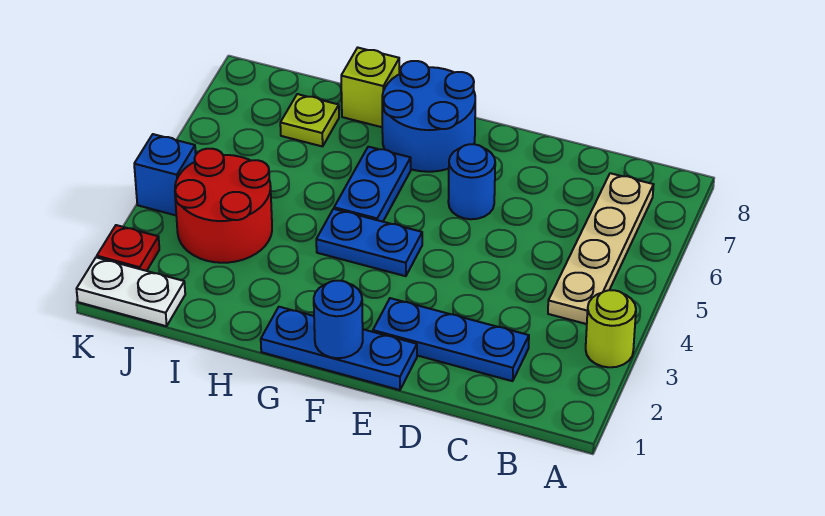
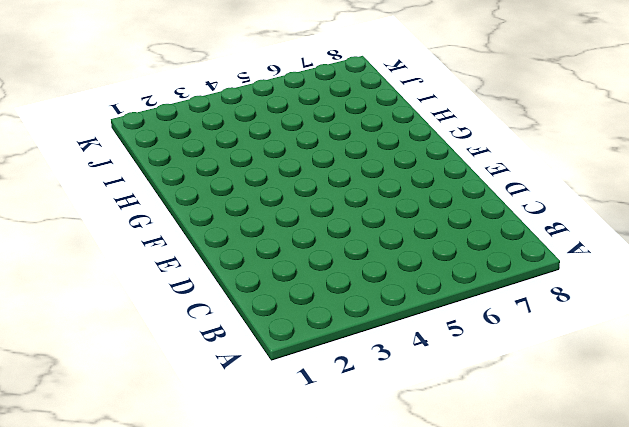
none -> lime 1x1 round brick [586,290,636,367]
none -> tan 1x4 plate [548,173,654,324]
none -> blue 1x3 plate [373,298,529,381]

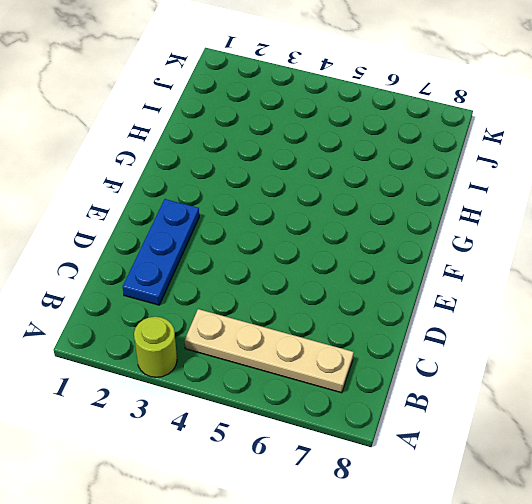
none -> blue 1x3 plate [261,307,417,390]
none -> blue 1x1 round brick [448,144,495,219]
none -> blue 1x2 plate [316,209,422,276]

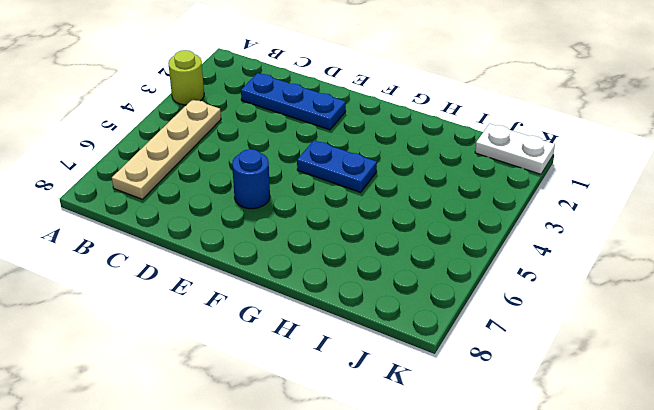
none -> blue 1x3 plate [261,307,417,390]
none -> blue 2x2 round brick [382,61,475,172]
none -> blue 1x2 plate [334,147,411,222]

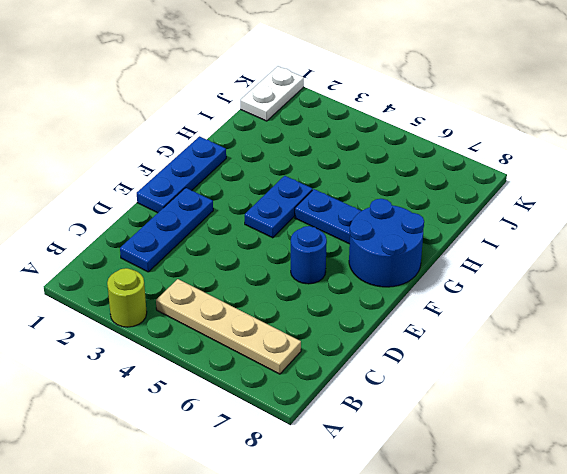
none -> lime 1x1 brick [341,48,399,127]
none -> red 2x2 round brick [175,149,272,263]
none -> lime 1x1 plate [280,94,339,146]

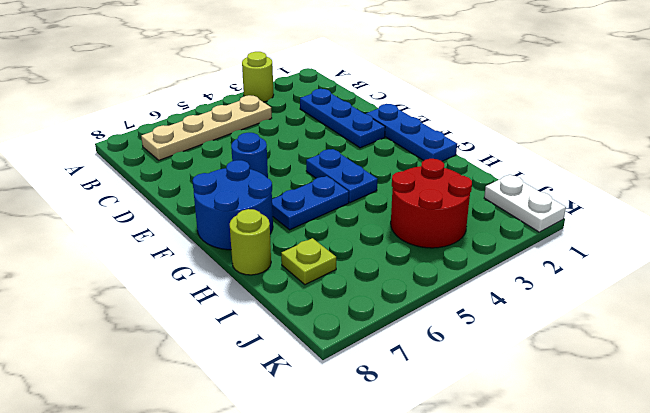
lime 1x1 round brick [230,209,271,275] -> lime 1x1 brick [341,48,399,127]
none -> red 1x1 plate [97,225,159,271]
none -> blue 1x1 brick [134,134,196,215]
none -> blue 1x1 round brick [314,281,363,358]

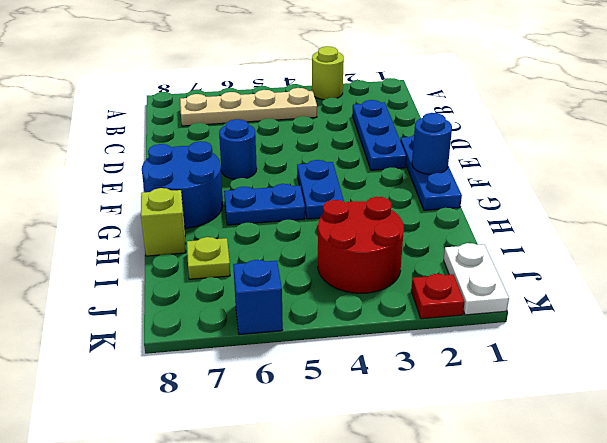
blue 1x1 brick [233,260,283,334] -> blue 1x1 brick moved to [134,134,196,215]

